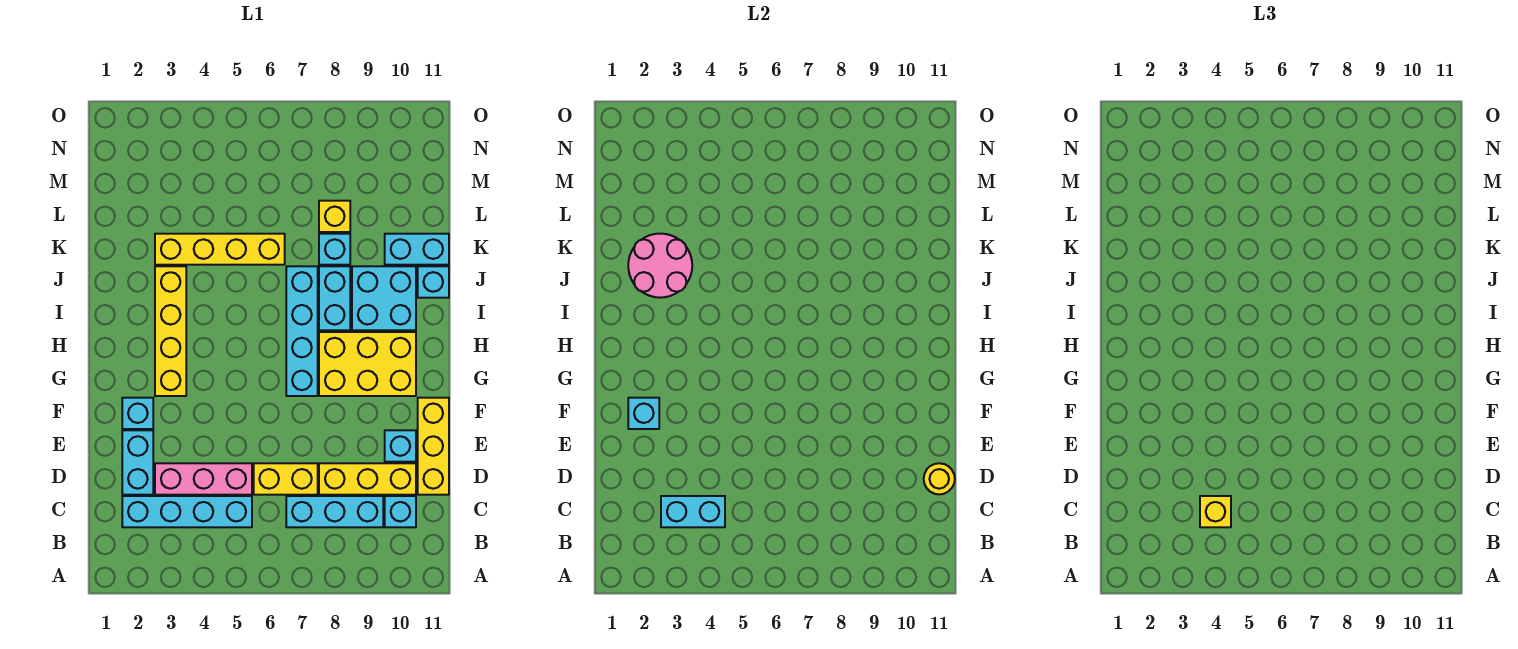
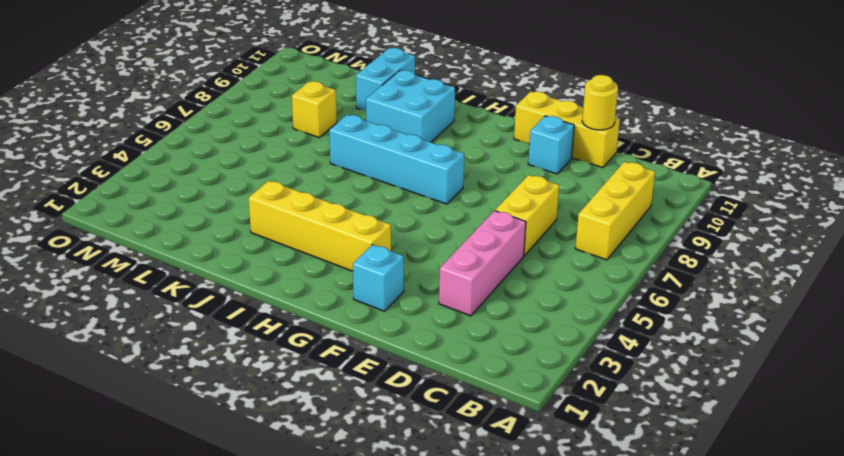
yellow 1x3 brick [575,162,655,260] -> yellow 1x3 brick moved to [319,463,416,495]
none -> cyan 1x4 brick [122,496,252,527]
none -> cyan 1x3 brick [286,496,383,527]
none -> cyan 1x1 brick [385,496,416,527]

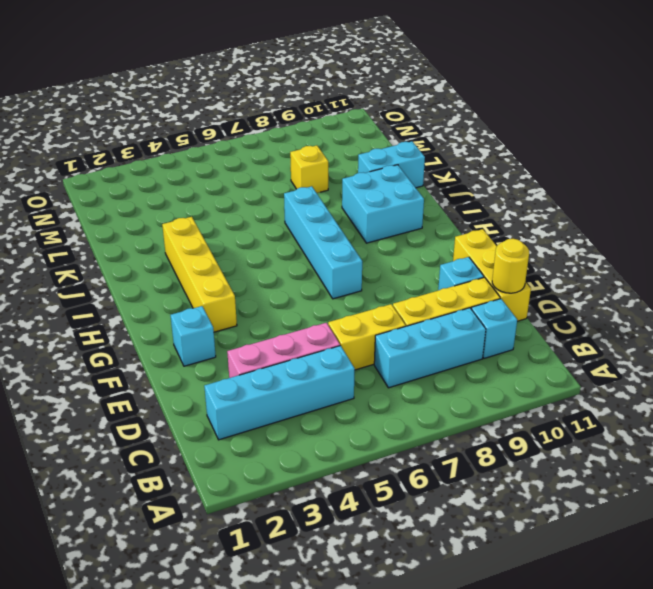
none -> cyan 1x2 brick [122,430,153,495]
none -> yellow 2x3 brick [319,332,416,396]
none -> cyan 1x2 brick [319,266,350,330]

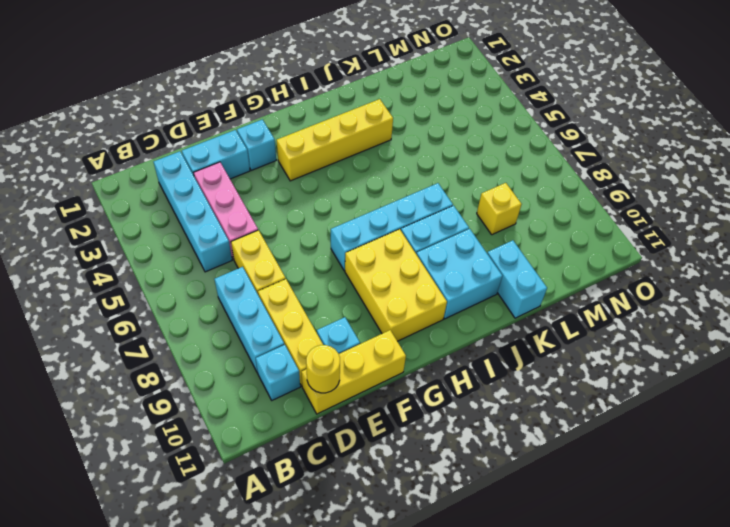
none -> cyan 1x1 brick [418,266,449,298]
none -> yellow 1x4 brick [155,234,285,265]
none -> cyan 1x1 brick [319,234,350,265]

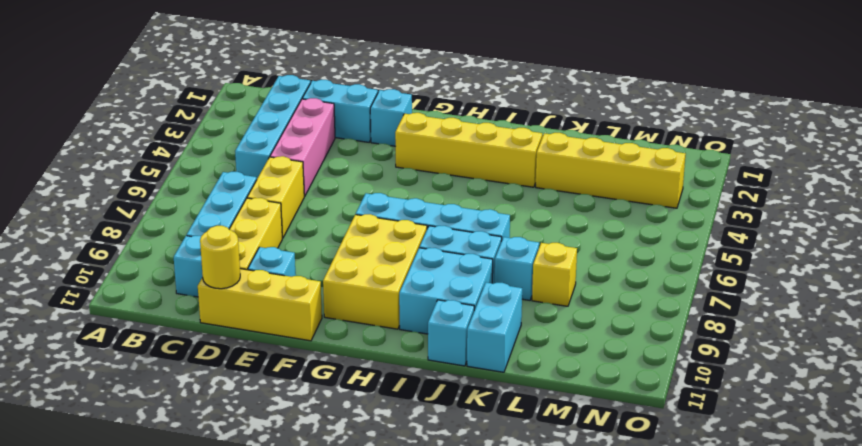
yellow 1x4 brick [536,133,686,208] -> yellow 1x4 brick turned to [155,234,285,265]
none -> cyan 1x2 brick [661,496,725,527]
none -> cyan 1x1 brick [628,398,659,429]
none -> pink 2x2 round brick [628,234,692,298]

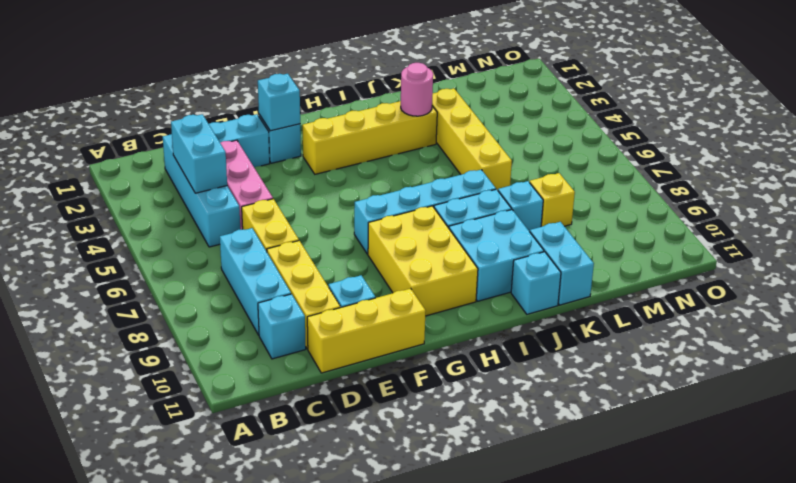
pink 1x1 round brick [401,63,433,116] -> pink 2x2 round brick [628,234,692,298]
none -> yellow 1x1 round brick [924,463,955,494]
none -> yellow 1x1 brick [1200,496,1231,527]

